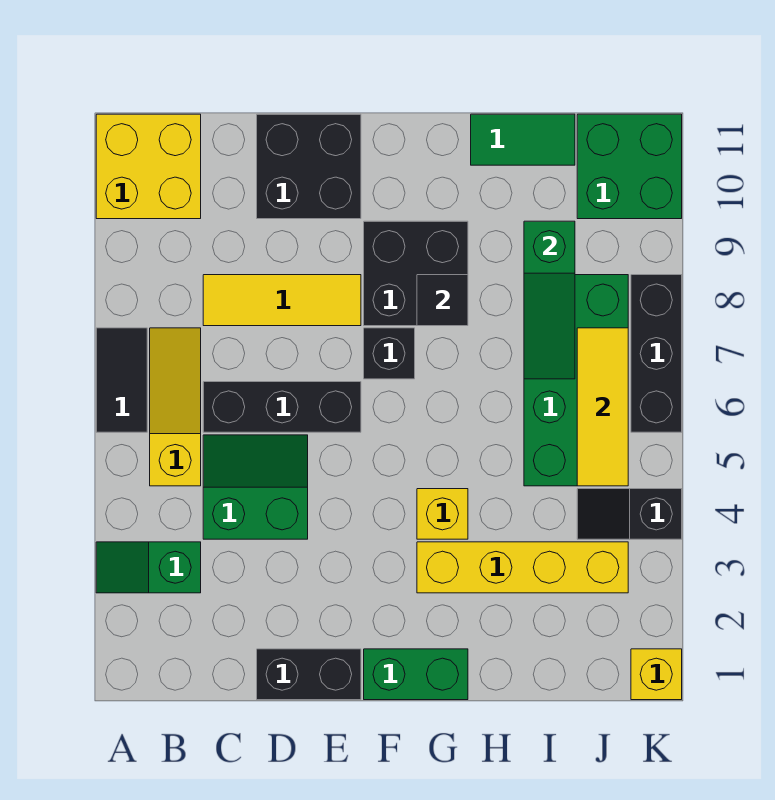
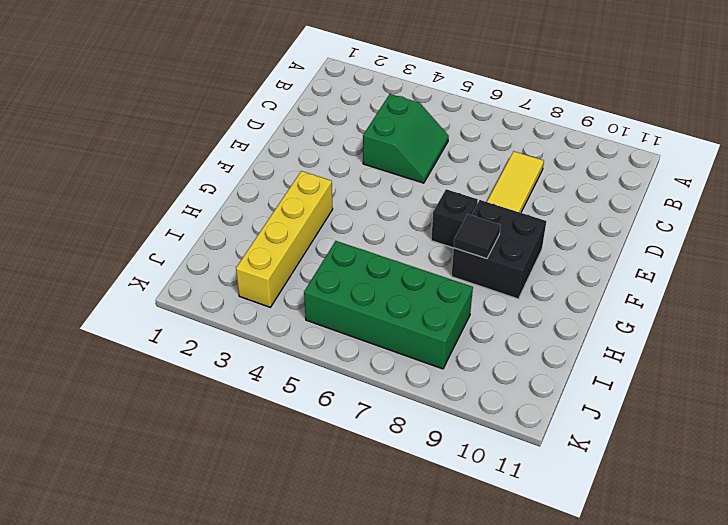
none -> green 1x2 slope [96,542,201,593]
none -> black 1x2 tile [96,328,147,432]
none -> yellow 2x2 brick [96,114,201,219]

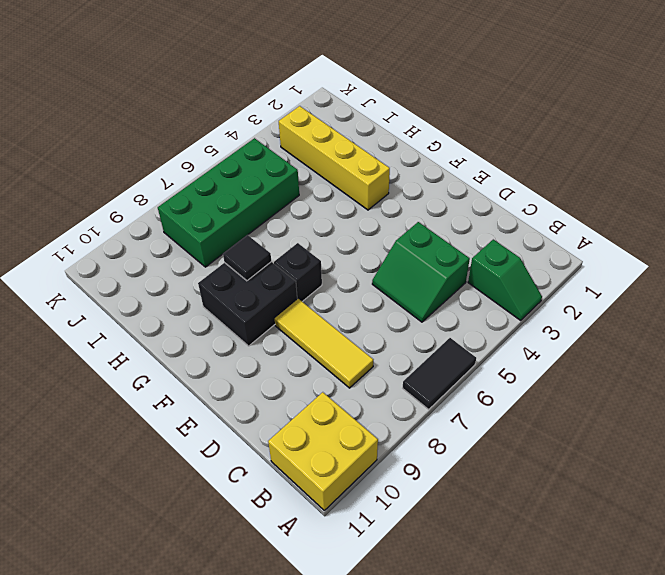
none -> yellow 1x3 slope [150,328,201,486]
none -> black 1x3 brick [203,382,361,432]
none -> black 1x2 brick [257,649,361,700]

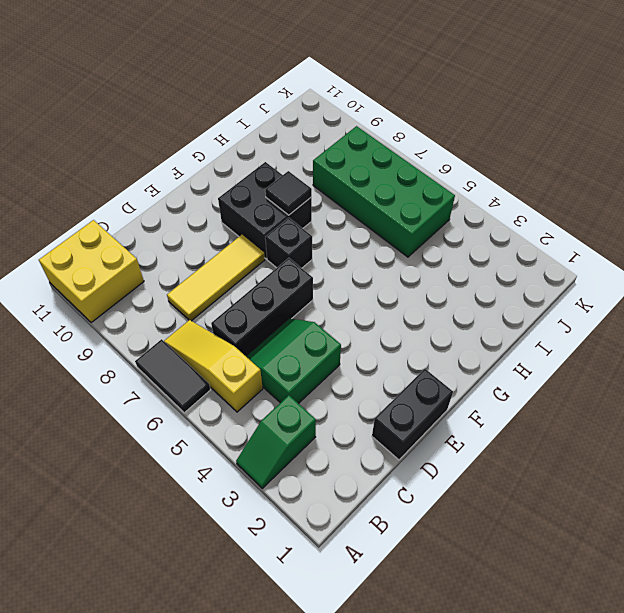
none -> black 2x2 brick [257,114,361,219]
none -> green 1x2 brick [364,649,468,700]
none -> yellow 1x4 brick [417,542,628,593]

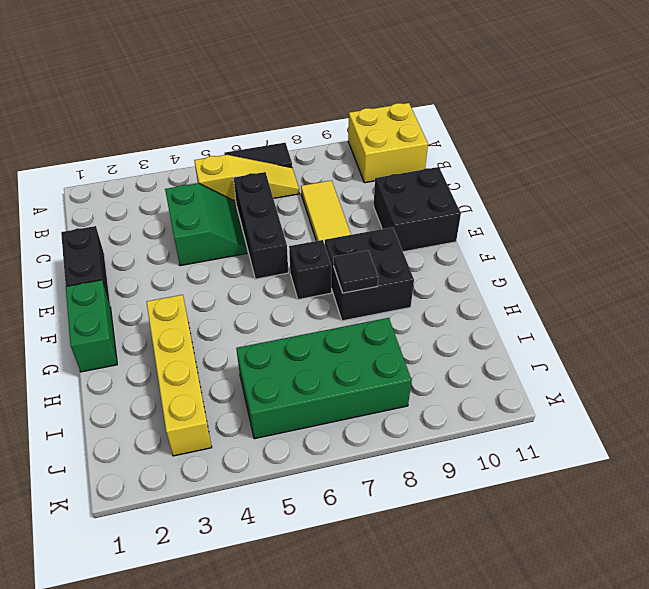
none -> green 1x2 slope [96,542,201,593]
none -> yellow 1x1 brick [417,489,468,539]
none -> green 1x2 tile [471,114,575,165]

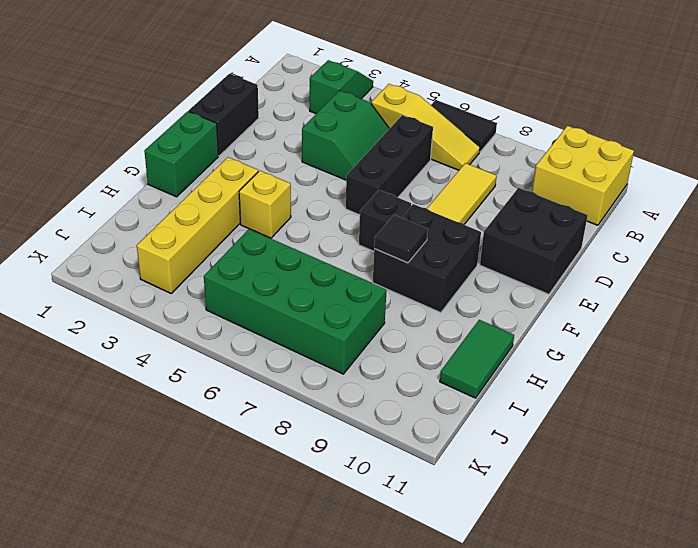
none -> black 1x2 slope [577,489,682,539]
none -> green 2x2 brick [577,114,682,219]
none -> yellow 1x1 brick [631,649,682,700]

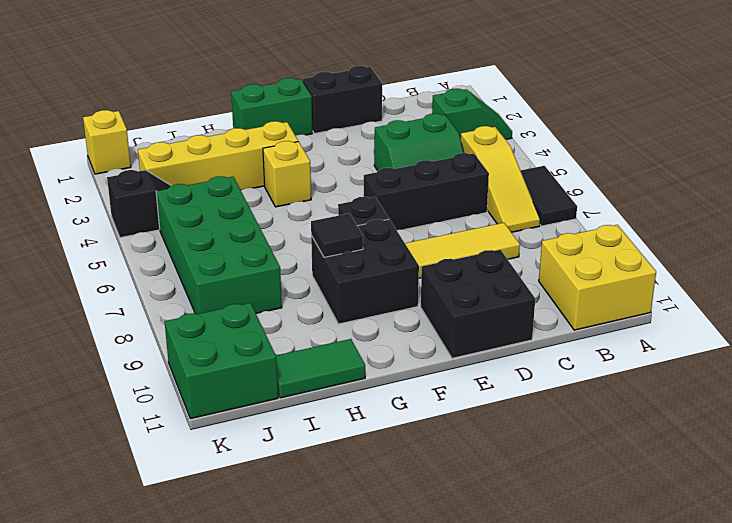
none -> black 1x3 brick [631,275,682,432]
none -> green 1x3 slope [524,221,575,379]
none -> yellow 1x3 tile [577,328,628,486]

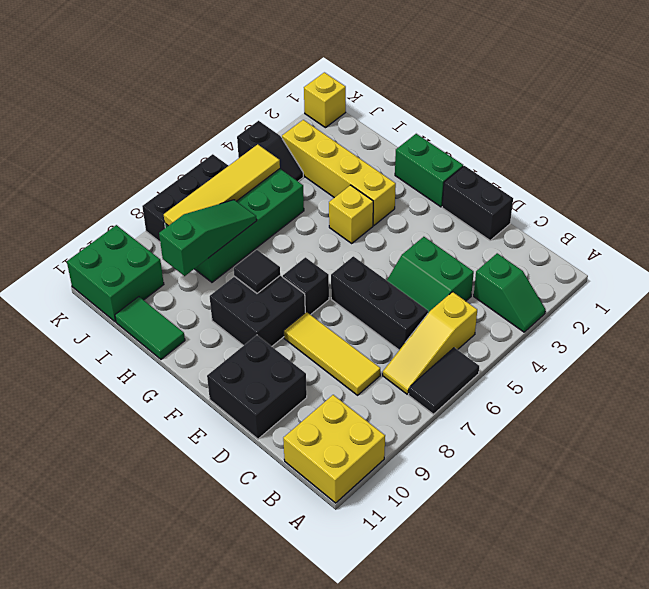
yellow 1x4 tile [164,144,280,226] -> yellow 1x3 tile [577,328,628,486]

